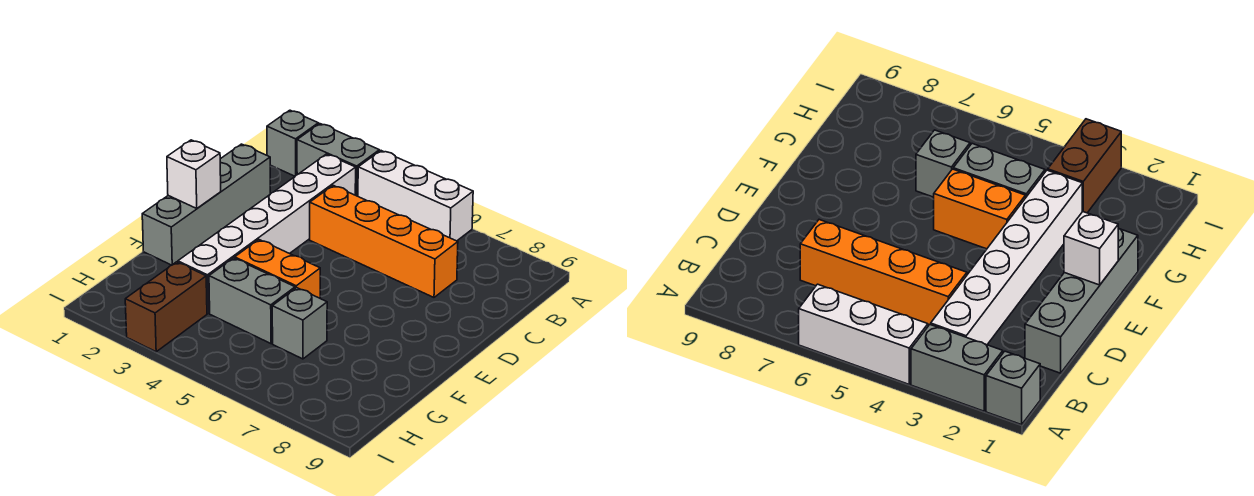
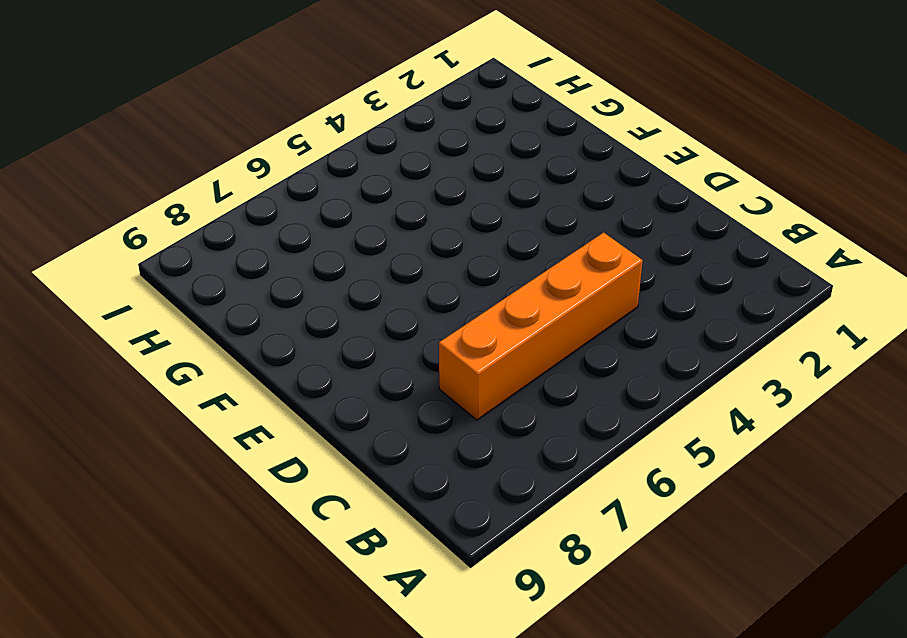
none -> grey 1x1 brick [267,110,318,176]
none -> grey 1x2 brick [297,124,379,196]

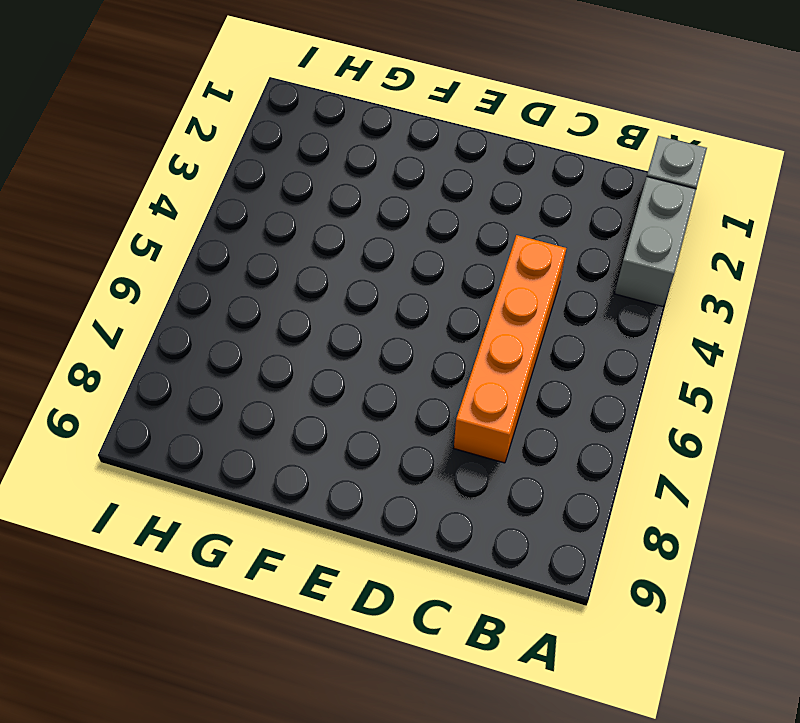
none -> white 1x3 brick [358,151,473,241]
none -> white 1x6 brick [178,154,356,313]

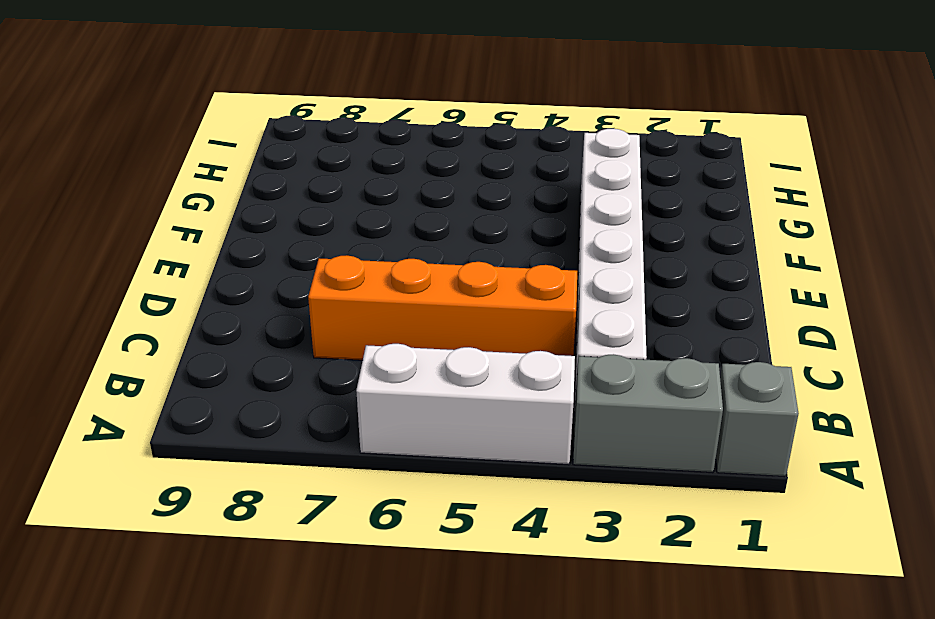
none -> grey 1x4 brick [142,144,270,265]
none -> orange 1x2 brick [235,240,320,298]

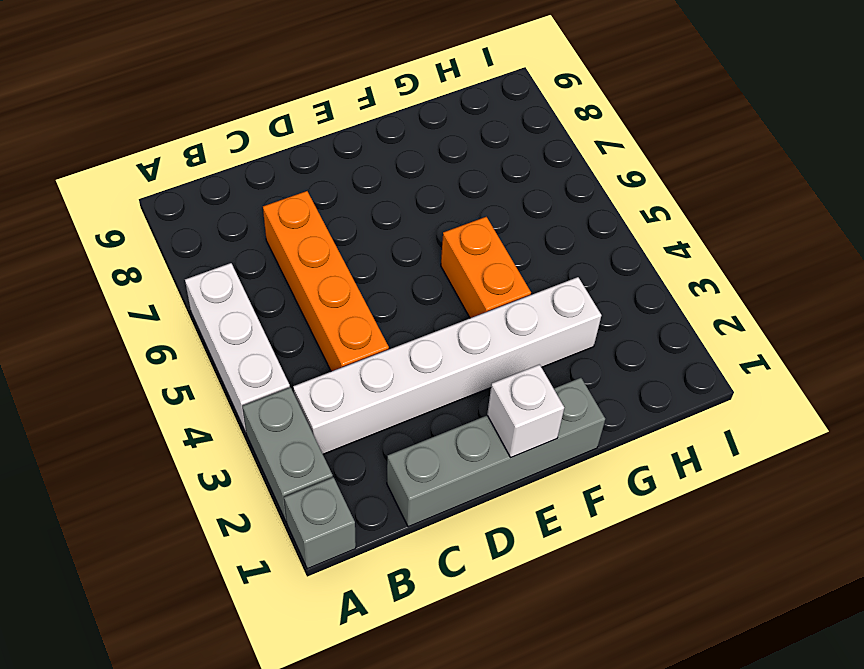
none -> grey 1x2 brick [209,258,295,344]
none -> grey 1x1 brick [272,288,327,359]

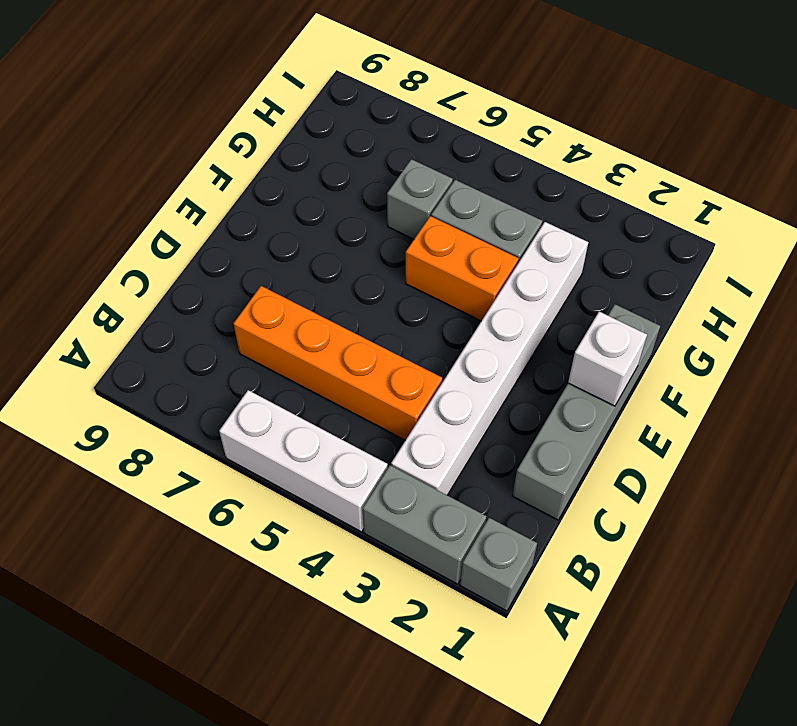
none -> brown 1x2 brick [125,262,207,352]

